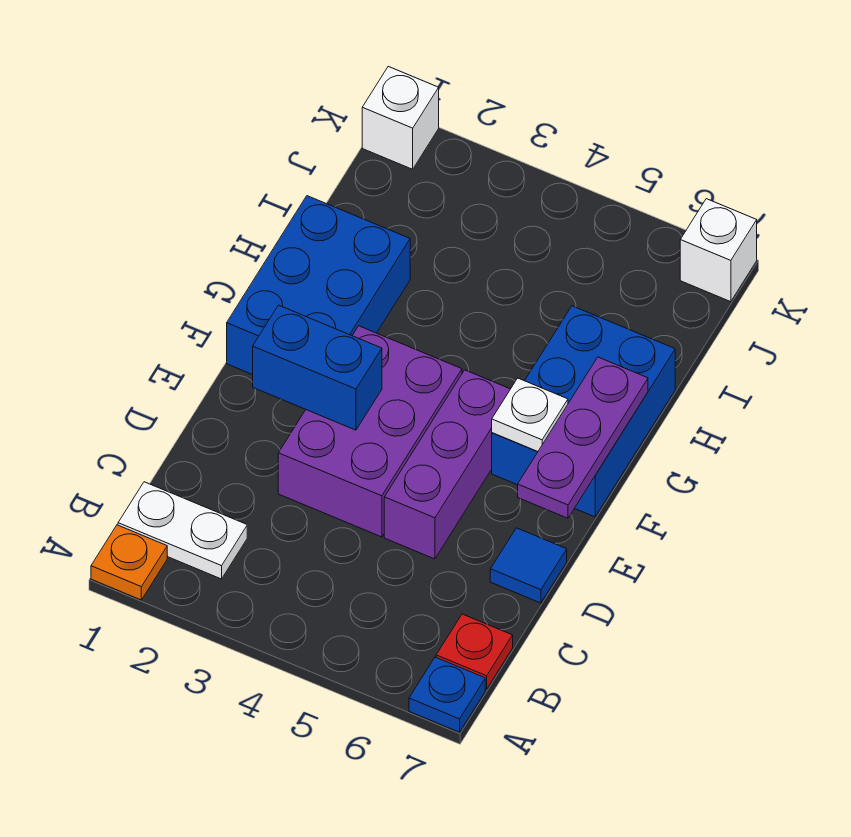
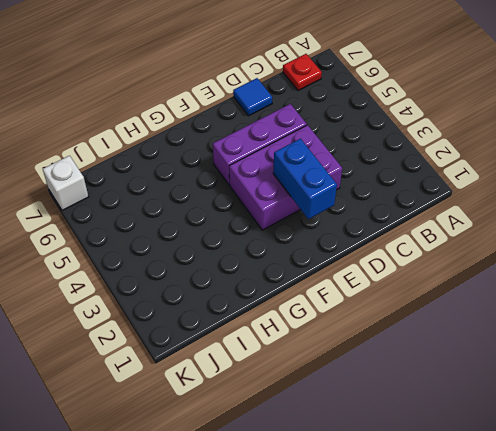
none -> orange 1x1 plate [91,525,167,600]
none -> blue 1x1 plate [409,657,485,732]
none -> white 1x2 plate [118,482,247,579]

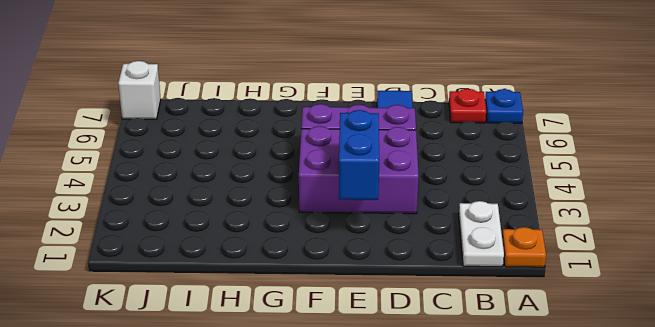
none -> blue 2x3 brick [227,196,410,375]
none -> blue 2x3 brick [492,306,675,517]
none -> white 1x1 brick [362,66,439,169]

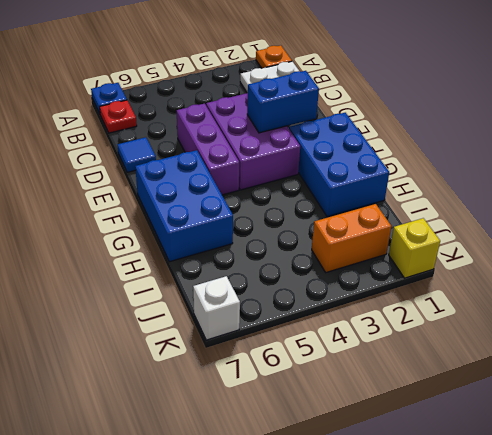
orange 1x2 brick [312,204,391,273] -> none
yellow 1x1 brick [389,218,440,278] -> white 1x1 brick [362,66,439,169]
none -> purple 1x3 plate [518,357,648,518]
none -> white 1x1 plate [492,378,568,451]

